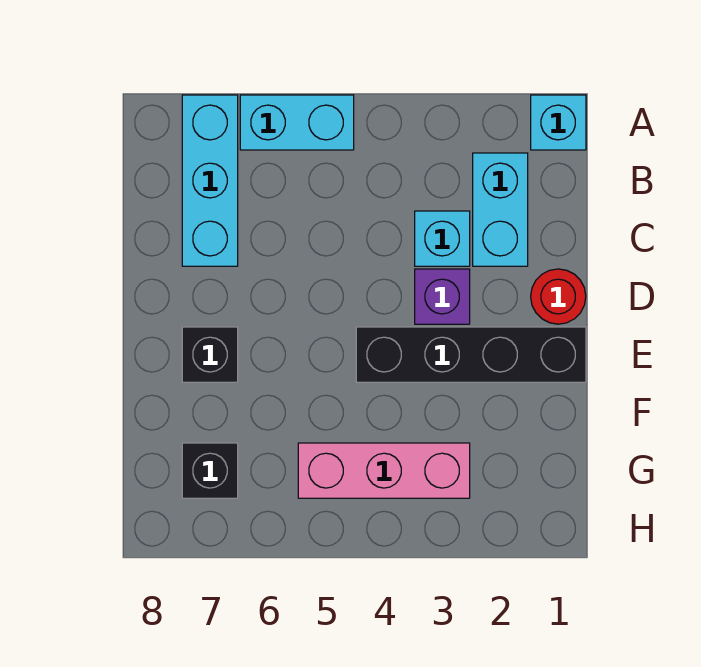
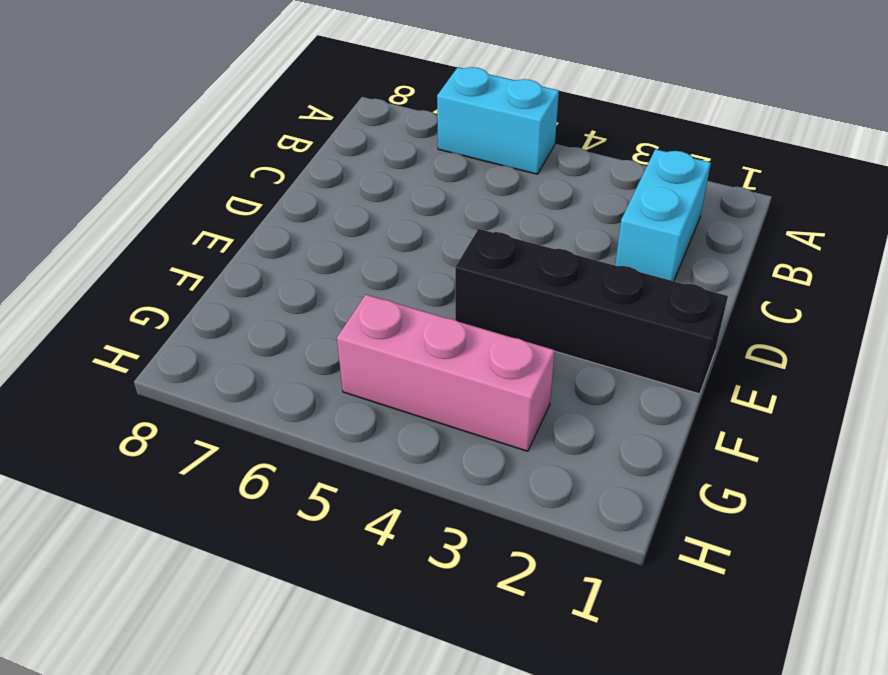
none -> cyan 1x1 brick [531,95,586,150]
none -> cyan 1x3 brick [182,95,238,266]

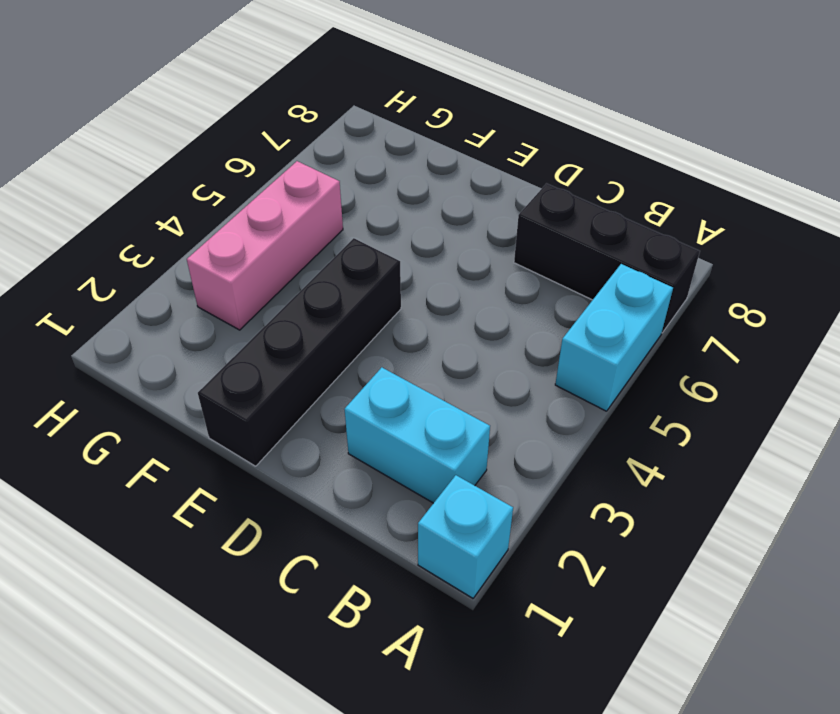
black 1x3 brick [514,184,700,333] -> cyan 1x3 brick [182,95,238,266]
none -> cyan 1x1 brick [415,211,470,266]
none -> red 1x1 round brick [531,269,586,324]

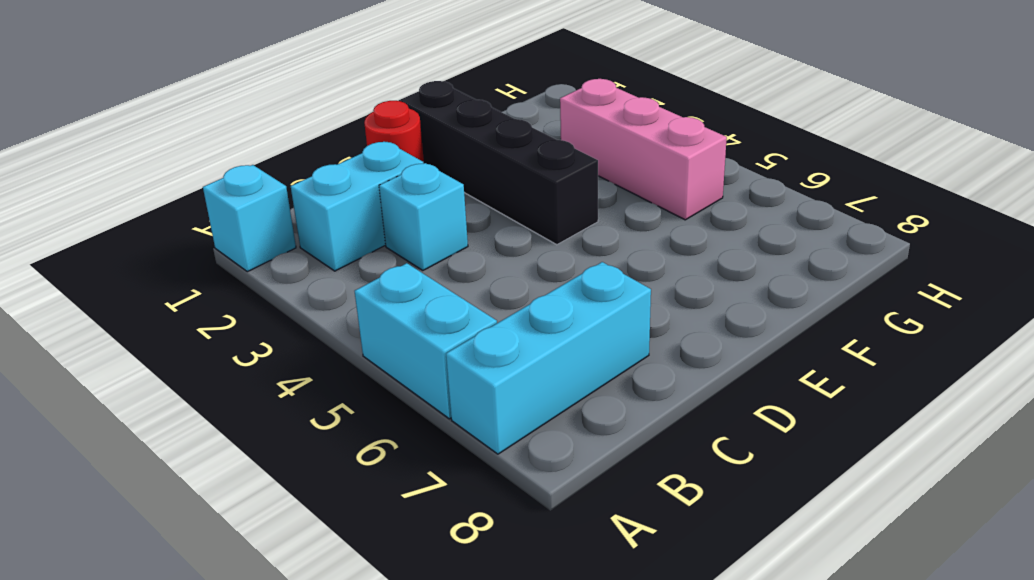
none -> purple 1x1 brick [415,269,470,324]
none -> black 1x1 brick [182,327,238,382]

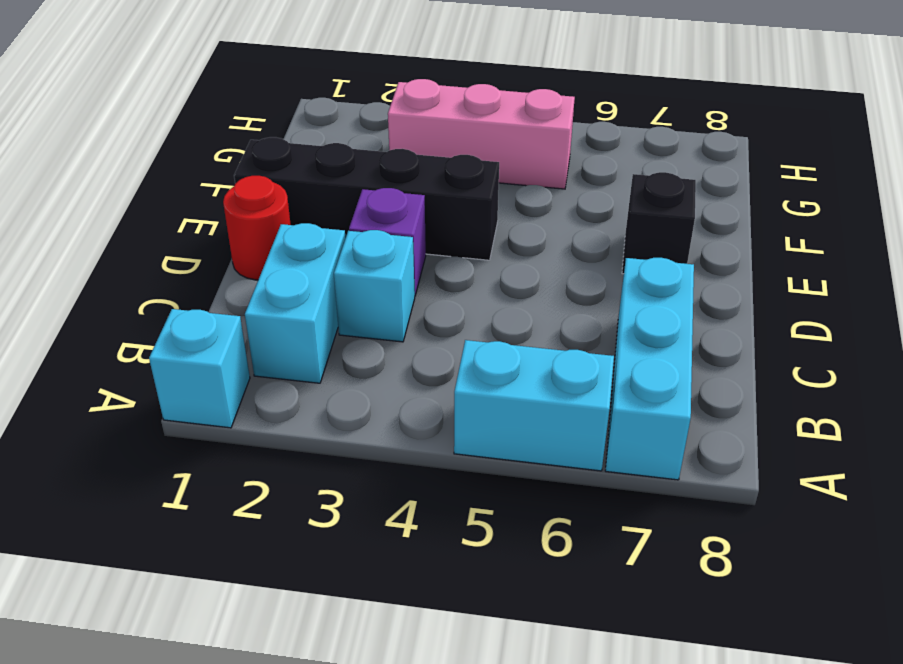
none -> black 1x1 brick [182,443,238,498]

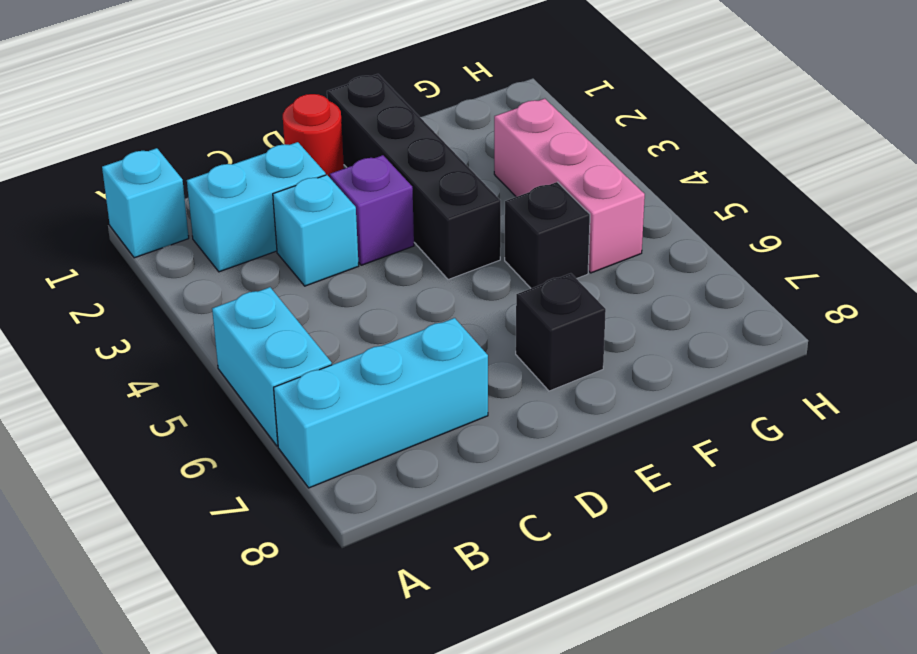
black 1x1 brick [505,182,590,288] -> black 1x1 brick moved to [182,443,238,498]

